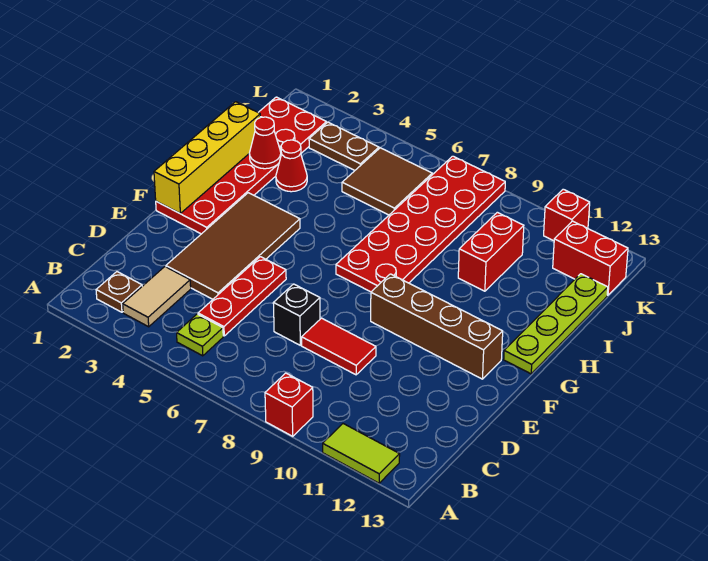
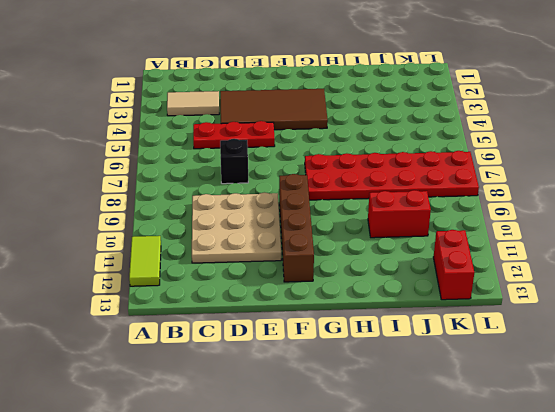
tan 3x3 plate [192,192,281,263] -> red 1x2 tile [302,318,376,375]
none -> red 1x1 brick [265,373,313,436]
none -> brown 1x1 plate [96,272,142,312]
none -> lime 1x1 plate [177,314,223,356]

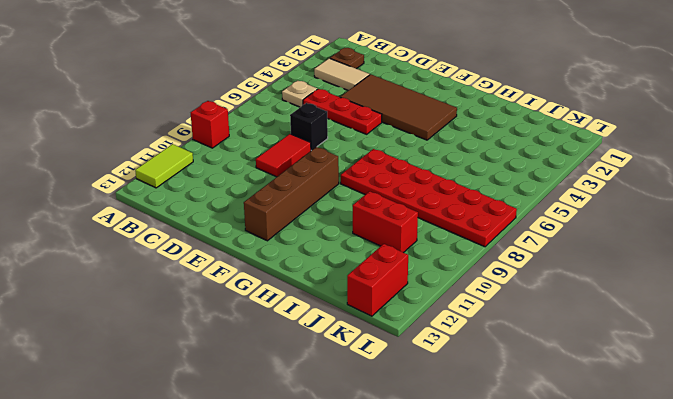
tan 1x1 plate [282,80,317,107] -> lime 1x1 plate [177,314,223,356]
none -> red 2x6 plate [156,97,326,234]
none -> lime 1x4 plate [504,274,608,374]
none -> red 1x1 cone [276,140,307,192]

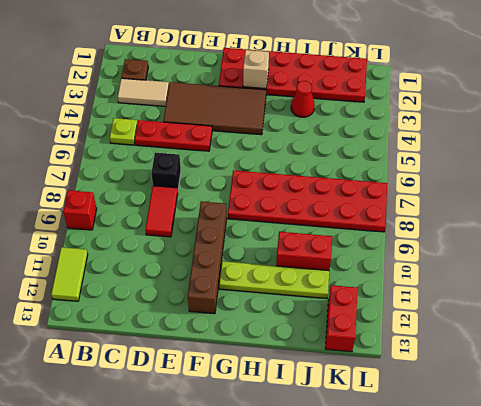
tan 1x1 brick [243,50,269,89] -> none
lime 1x4 plate [219,261,329,299] -> lime 1x4 plate moved to [504,274,608,374]
none -> brown 2x2 tile [342,148,432,215]
none -> brown 1x2 plate [309,122,379,170]
none -> red 1x1 brick [544,189,590,241]

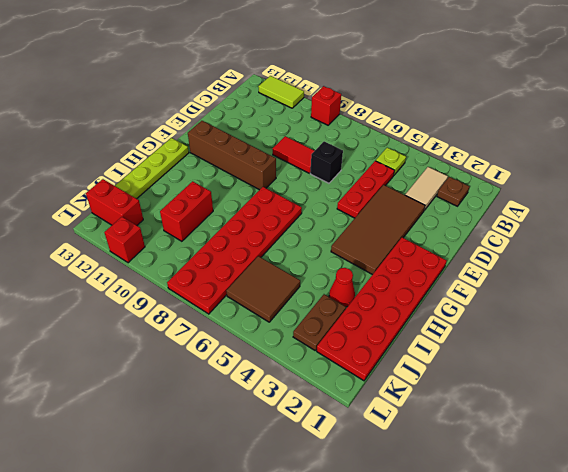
brown 1x2 plate [293,294,346,350] -> brown 1x2 plate turned to [309,122,379,170]
none -> yellow 1x4 brick [154,102,260,214]
none -> red 1x1 cone [249,117,281,169]

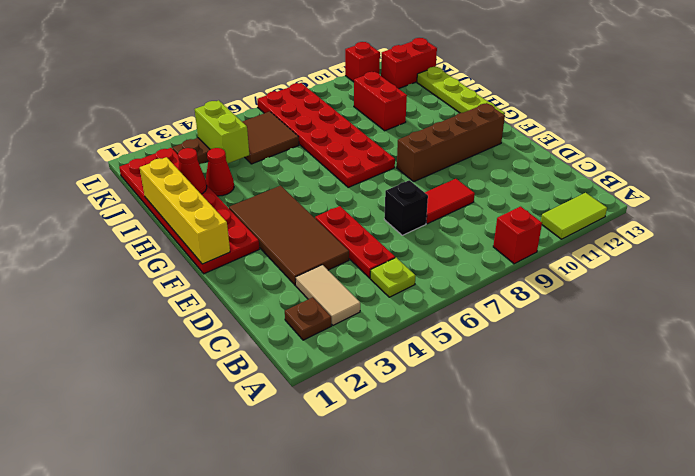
lime 1x2 brick [195,100,249,164] -> none

